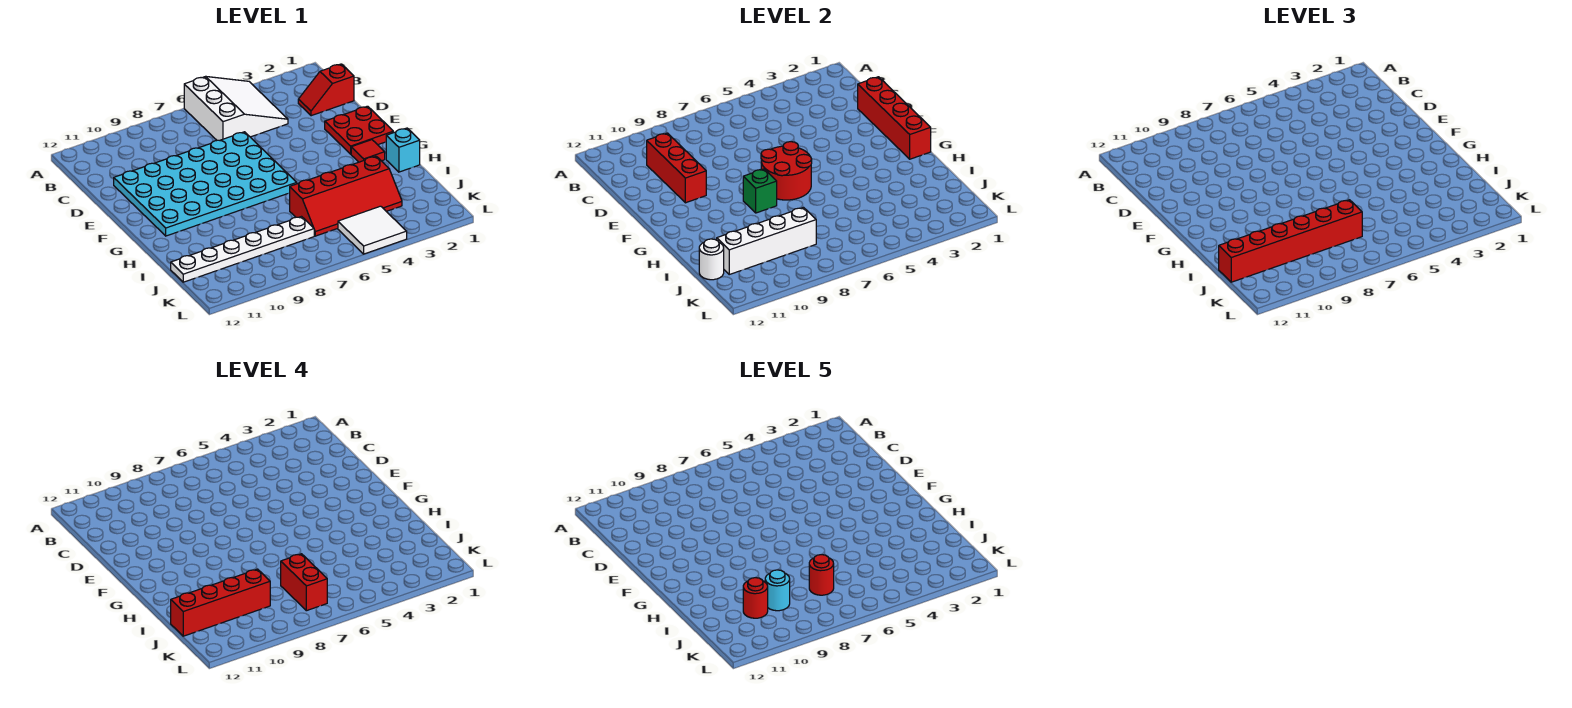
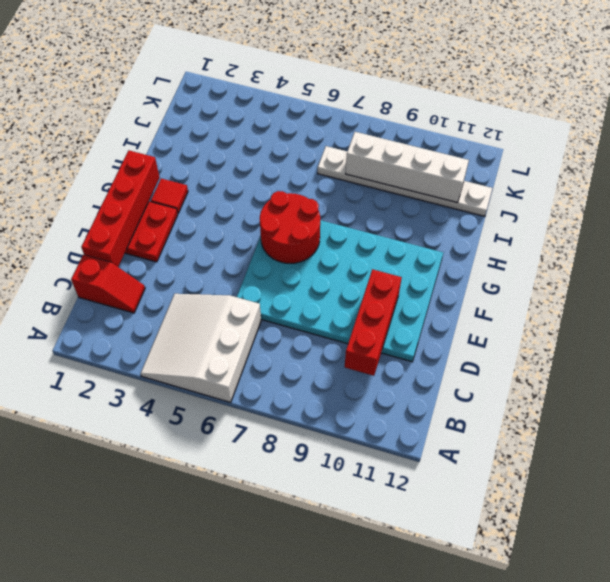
none -> cyan 1x1 brick [386,128,420,172]
none -> red 2x4 slope [290,156,402,236]
none -> white 2x2 tile [338,206,407,254]

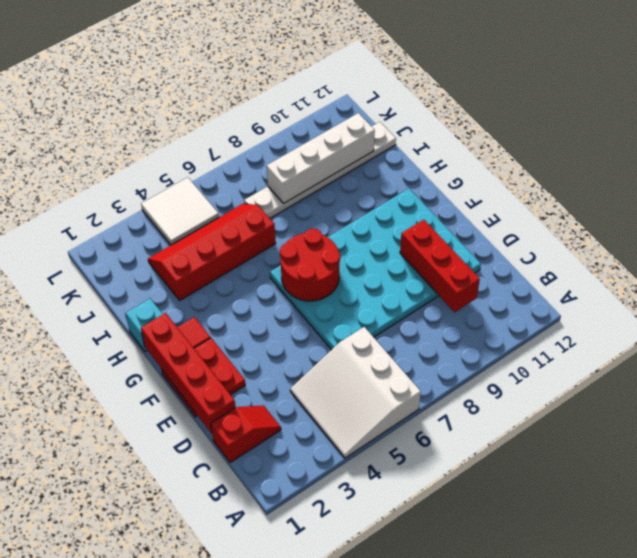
none -> green 1x1 brick [743,169,777,213]
none -> white 1x1 round brick [699,239,724,280]
none -> red 1x6 brick [1219,200,1362,282]

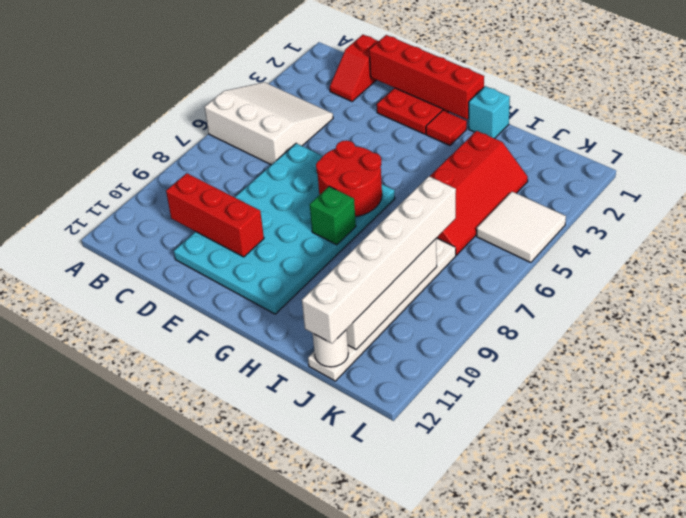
white 1x6 brick [302,176,456,343] -> red 1x6 brick [1219,200,1362,282]
none -> red 1x2 brick [281,554,327,611]
none -> red 1x4 brick [171,569,270,636]
none -> red 1x1 round brick [809,555,834,595]

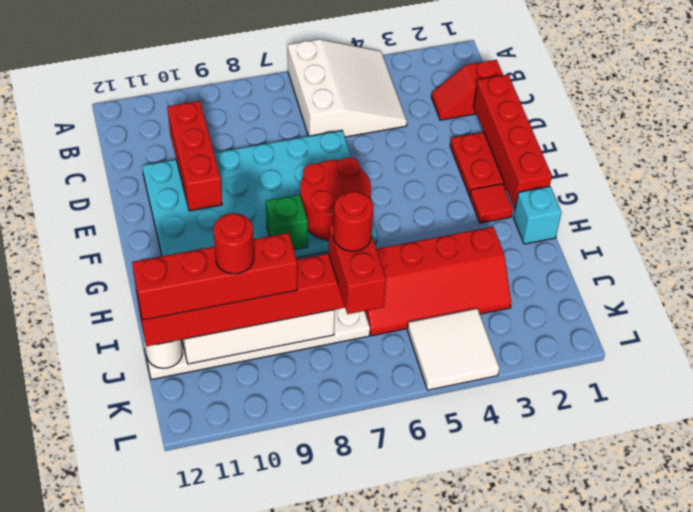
none -> cyan 1x1 round brick [765,570,790,611]

